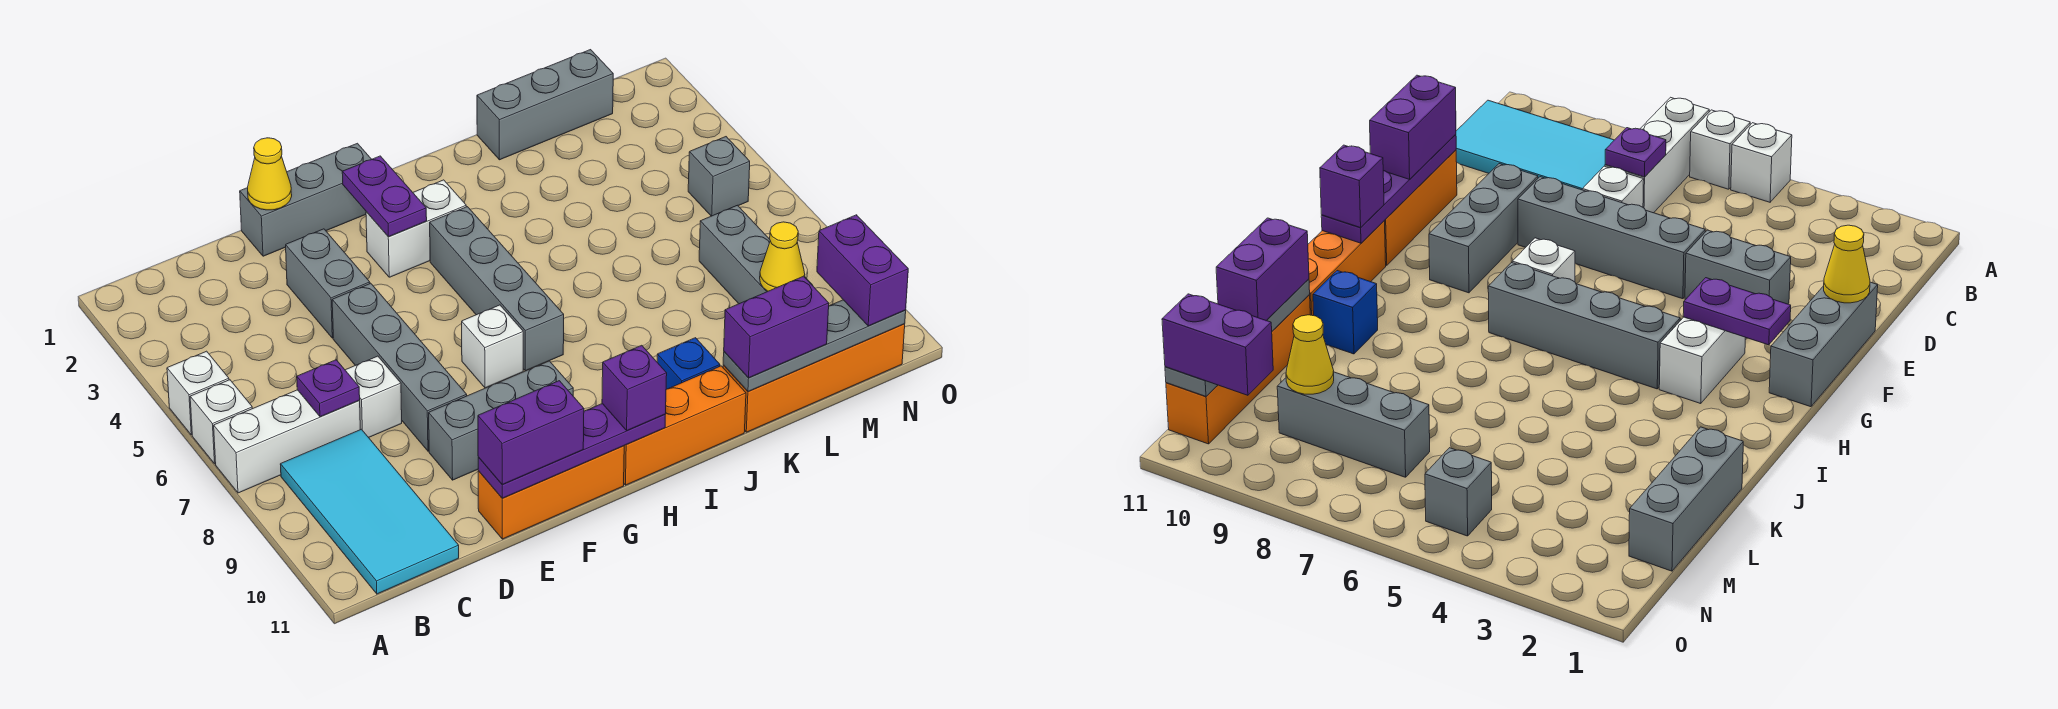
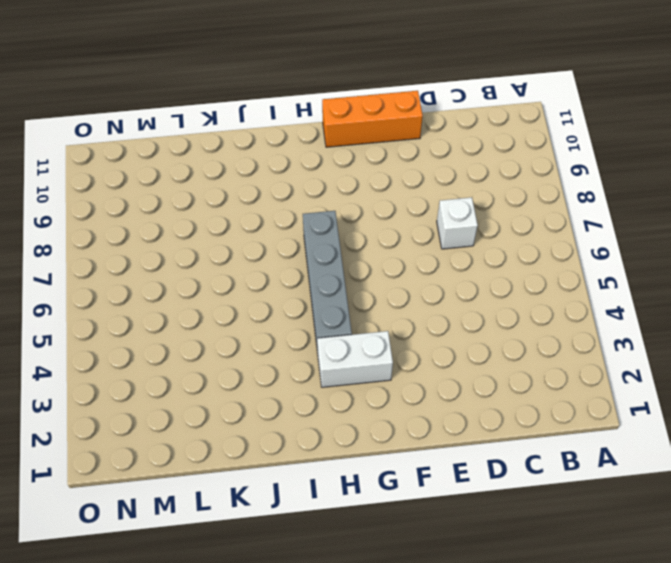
none -> white 1x1 brick [167,351,229,435]
none -> white 1x1 brick [190,380,252,464]
none -> white 1x3 brick [214,390,360,493]

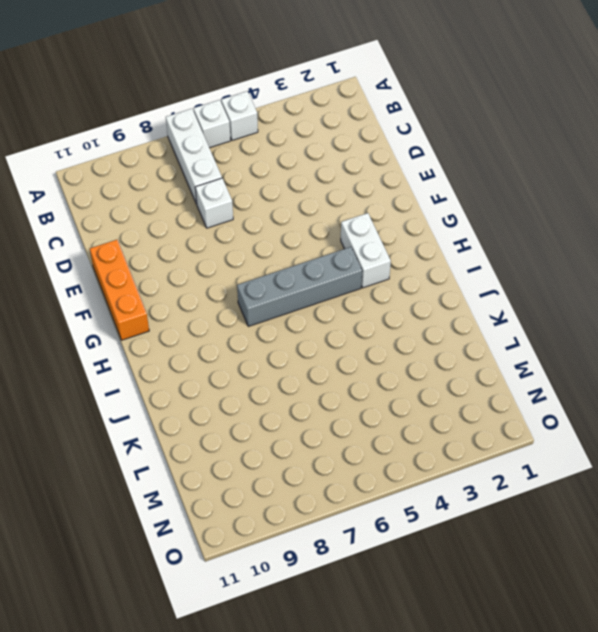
none -> cyan 2x4 tile [280,429,459,594]
none -> grey 1x3 brick [240,143,372,256]
none -> grey 1x2 brick [286,229,370,338]

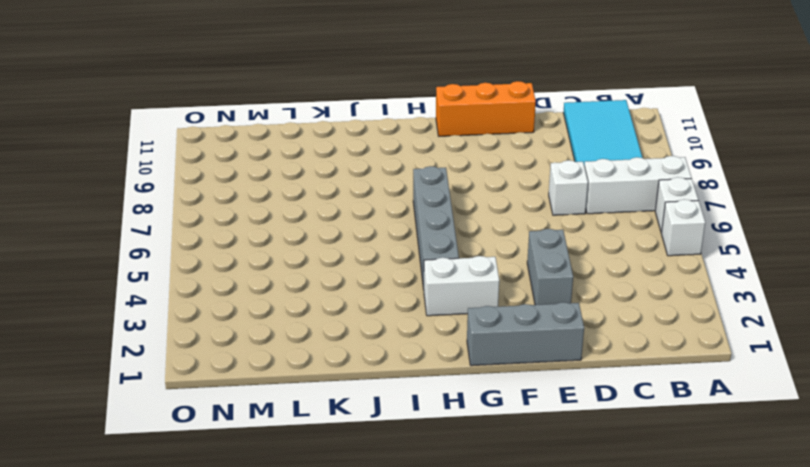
none -> grey 1x4 brick [332,283,467,451]
none -> grey 1x3 brick [429,361,573,480]
none -> white 1x1 brick [462,305,523,388]

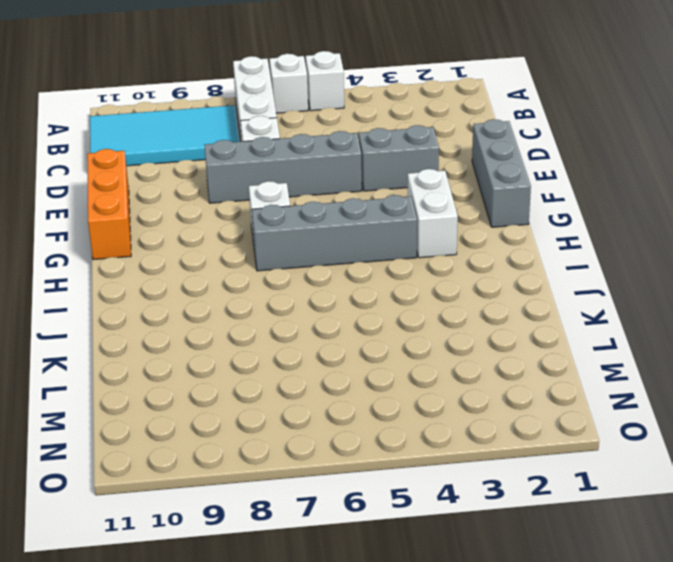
none -> grey 1x3 brick [429,361,573,480]
none -> orange 1x3 brick [624,366,746,485]
none -> blue 1x1 brick [657,338,720,389]

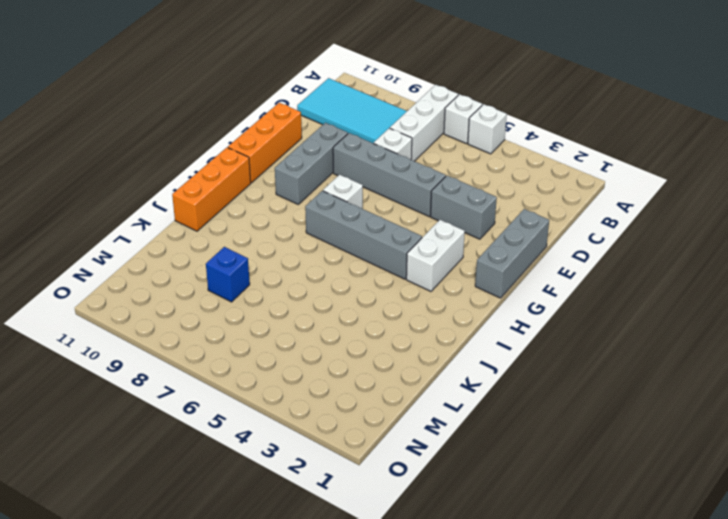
blue 1x1 brick [206,247,250,302] -> blue 1x1 brick moved to [657,338,720,389]
none -> grey 1x3 brick [477,50,613,160]
none -> orange 1x4 brick [723,324,905,432]
none -> grey 1x3 brick [699,205,813,304]

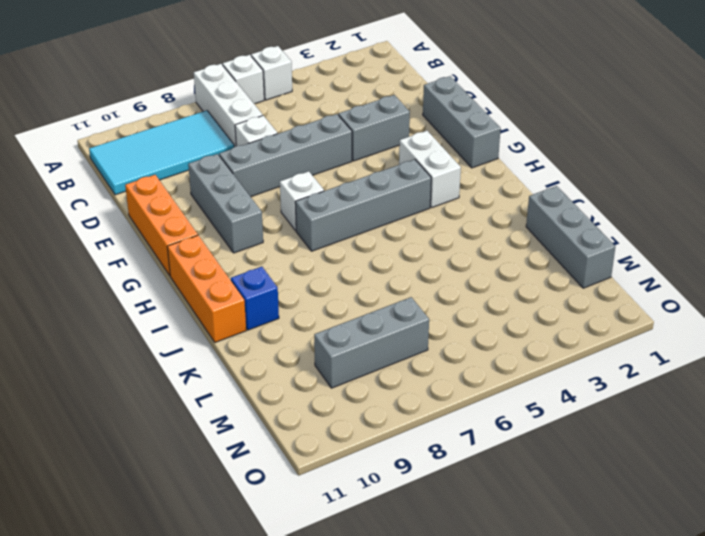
none -> orange 1x4 brick [723,324,905,432]
none -> grey 1x1 brick [688,137,750,216]
none -> purple 1x1 plate [297,360,360,417]

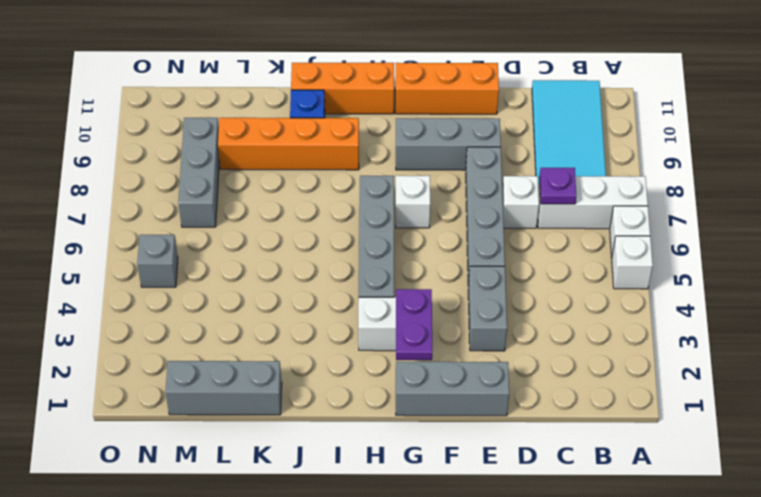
orange 1x4 brick [218,118,359,170] -> orange 1x4 brick moved to [723,324,905,432]
none -> yellow 1x1 cone [248,138,292,210]
none -> purple 1x4 plate [478,404,665,498]
none -> grey 1x4 plate [723,300,906,391]

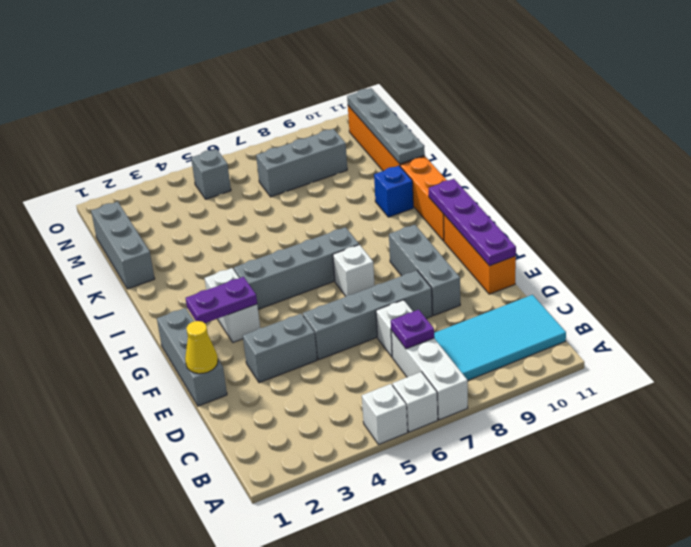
none -> yellow 1x1 cone [760,222,805,291]
none -> purple 1x2 brick [478,381,584,484]
none -> purple 1x1 brick [602,345,667,430]

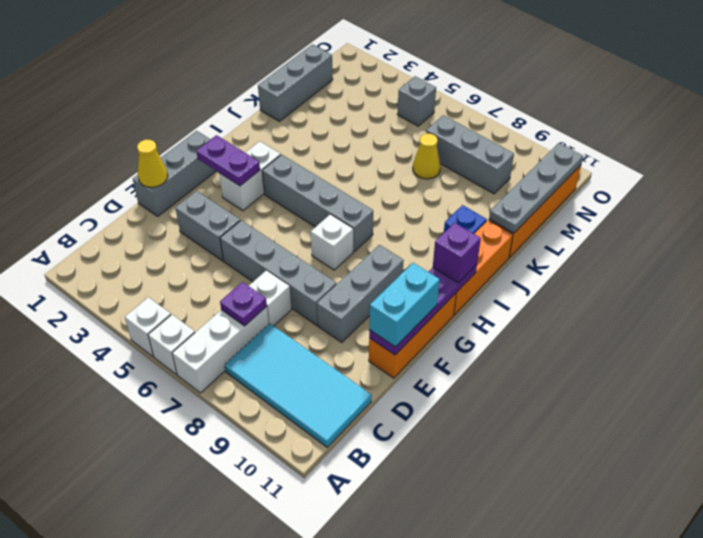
cyan 1x2 brick [369,263,440,347] -> purple 1x2 brick [478,381,584,484]
yellow 1x1 cone [413,134,441,179] -> yellow 1x1 cone moved to [760,222,805,291]
none -> purple 1x2 brick [724,276,829,378]
none -> purple 1x2 brick [817,215,908,326]

